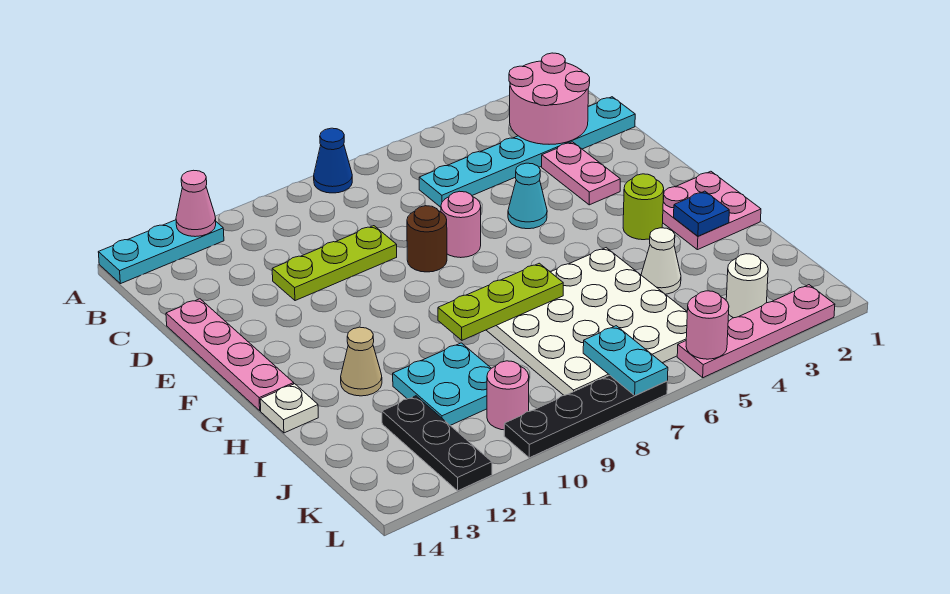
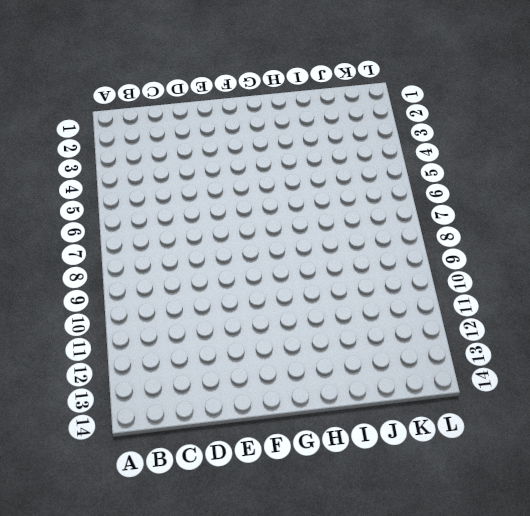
none -> blue 1x1 cone [314,128,352,193]
none -> cyan 1x3 plate [98,220,224,284]
none -> cyan 1x6 plate [419,97,635,207]

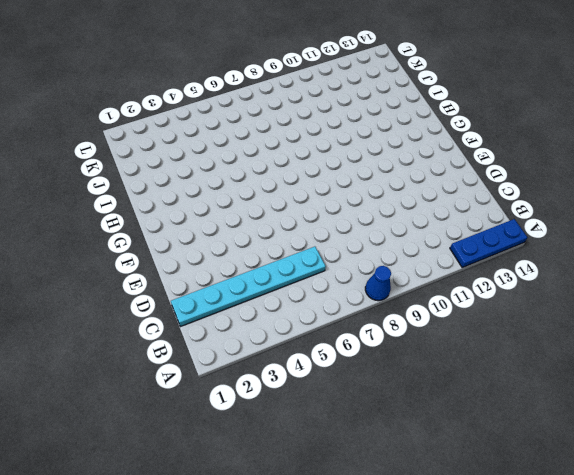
blue 1x3 plate [450,219,528,267] -> cyan 1x3 plate [98,220,224,284]
none -> pink 1x2 plate [542,142,620,205]
none -> lime 1x3 plate [272,226,397,301]
none -> pink 1x4 plate [166,299,294,411]

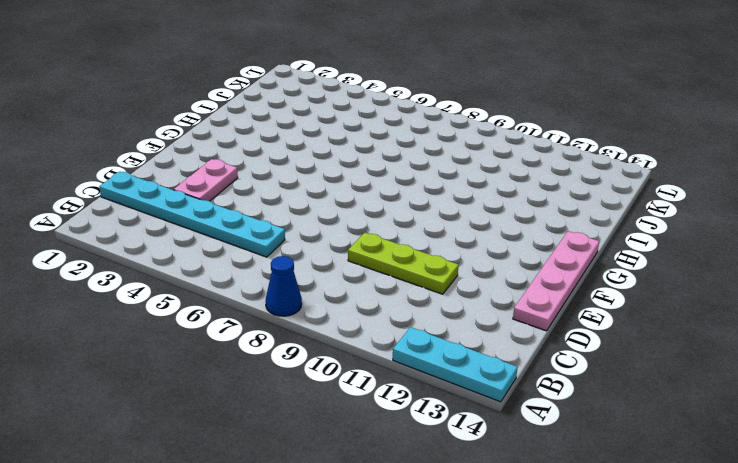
none -> cyan 1x1 cone [508,163,547,229]
none -> pink 1x1 round brick [441,191,481,258]
none -> brown 1x1 round brick [407,206,447,272]

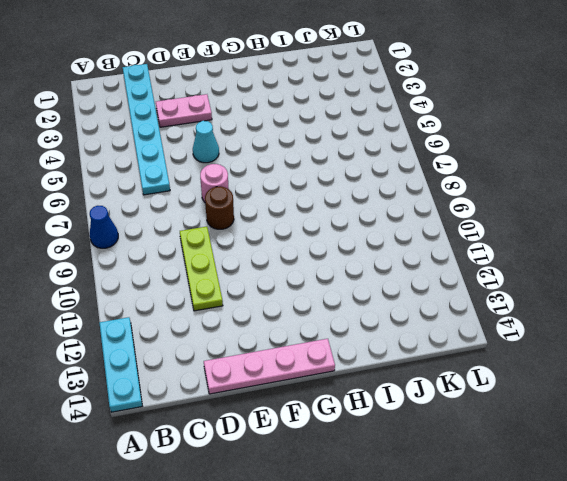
none -> pink 2x2 plate [663,171,761,250]
none -> lime 1x1 round brick [623,174,664,240]
none -> white 4x4 plate [486,248,687,395]

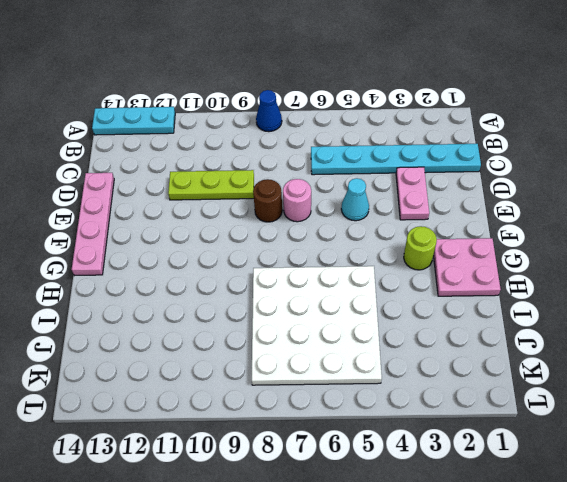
none -> tan 1x1 cone [341,327,382,396]
none -> white 1x1 plate [260,384,318,433]
none -> white 1x1 cone [641,228,681,294]

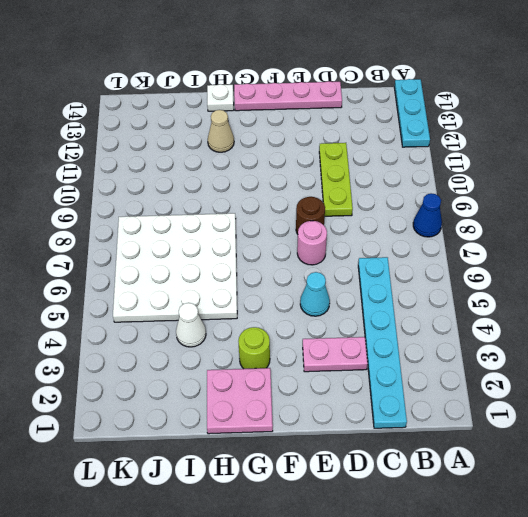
none -> cyan 2x2 plate [393,343,491,425]
none -> black 1x3 plate [382,396,492,491]
none -> white 1x1 round brick [726,254,768,318]

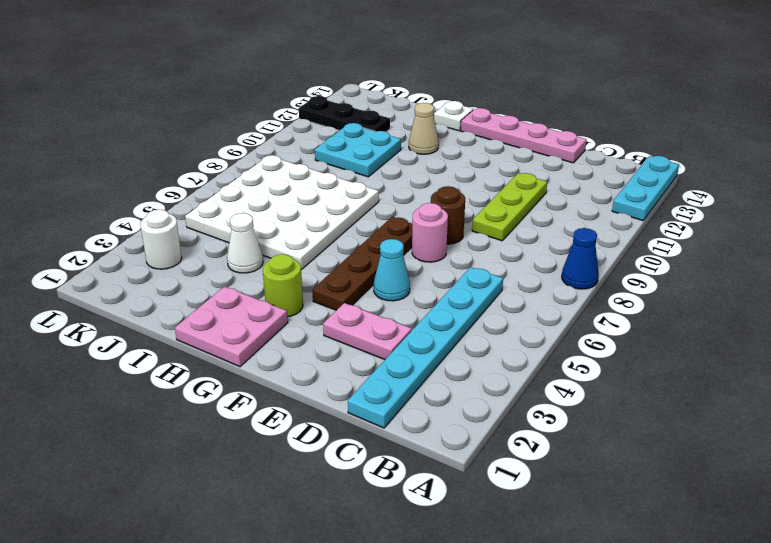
brown 1x4 plate [312,217,412,310] -> none
none -> pink 1x1 round brick [487,361,529,430]
none -> pink 1x4 plate [677,285,835,378]
none -> black 1x4 plate [504,375,667,458]

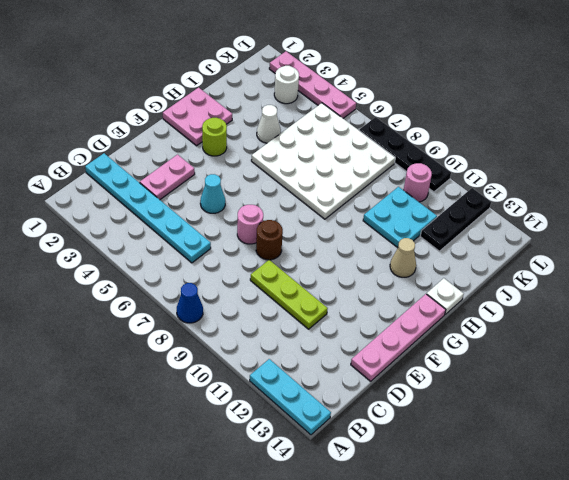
none -> pink 1x1 cone [176,170,216,237]
none -> pink 2x2 round brick [509,53,590,144]
none -> blue 1x1 plate [674,191,729,236]

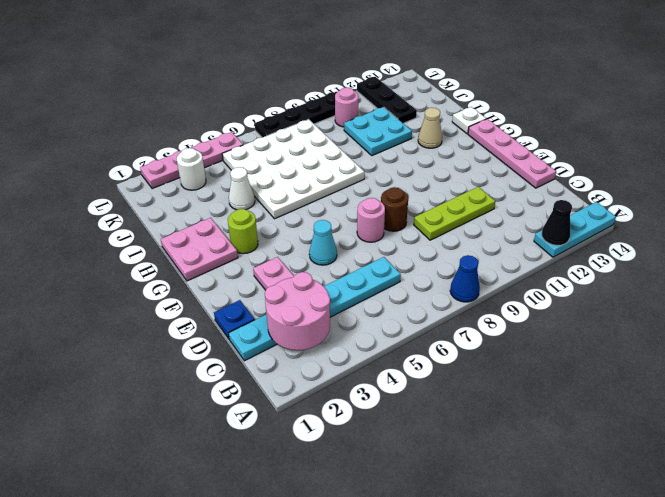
black 1x1 cone [542,200,572,245] -> pink 1x1 cone [176,170,216,237]
blue 1x1 plate [214,300,255,339] -> blue 1x1 plate moved to [674,191,729,236]
none -> lime 1x3 plate [438,263,563,340]
none -> cyan 1x2 plate [583,326,668,396]
none -> pink 1x1 round brick [686,291,729,359]

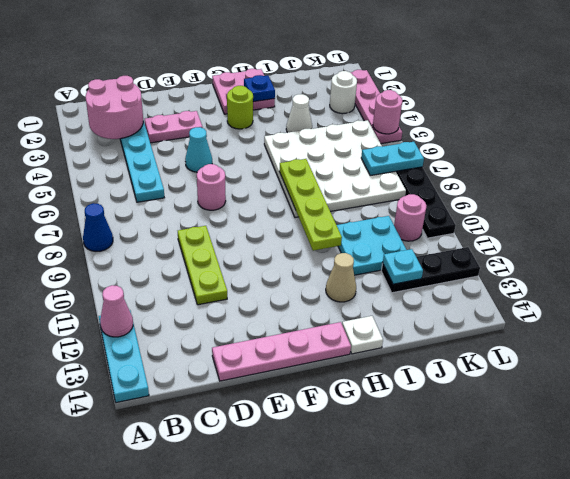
lime 1x4 plate [279,159,342,251] -> lime 1x3 plate [438,263,563,340]
cyan 1x1 plate [383,249,423,284] -> none
none -> brown 1x1 round brick [407,206,447,272]

